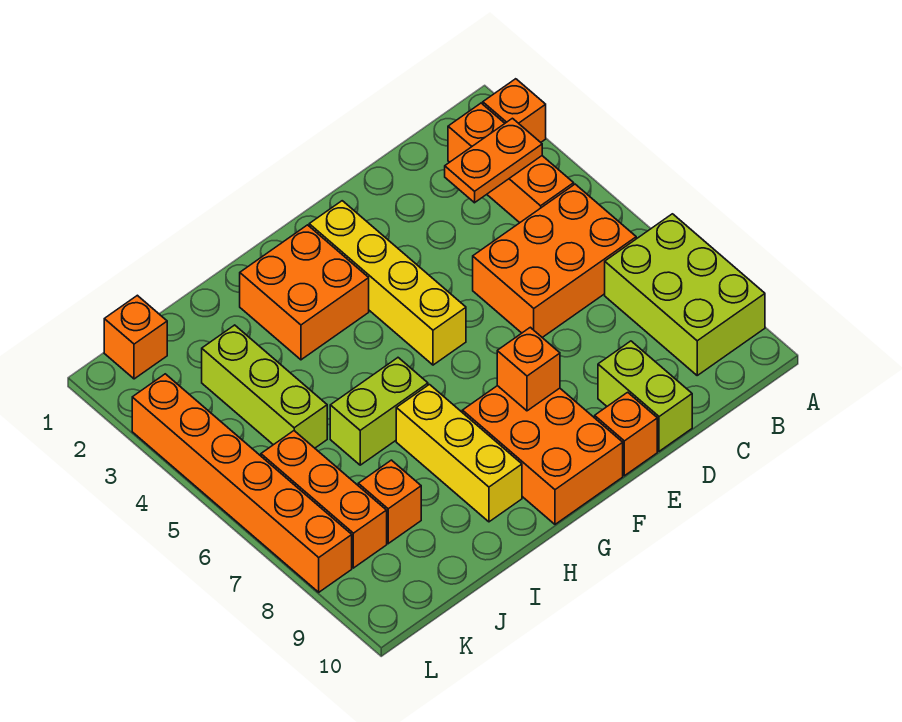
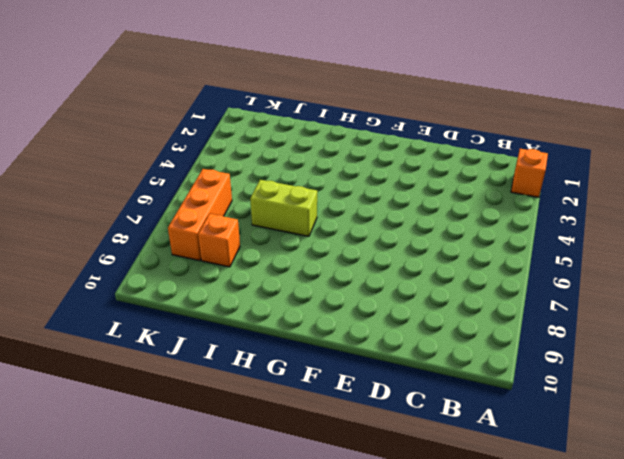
none -> lime 2x3 brick [605,214,765,375]
none -> orange 1x3 brick [448,103,574,223]
none -> orange 2x3 brick [473,184,636,337]

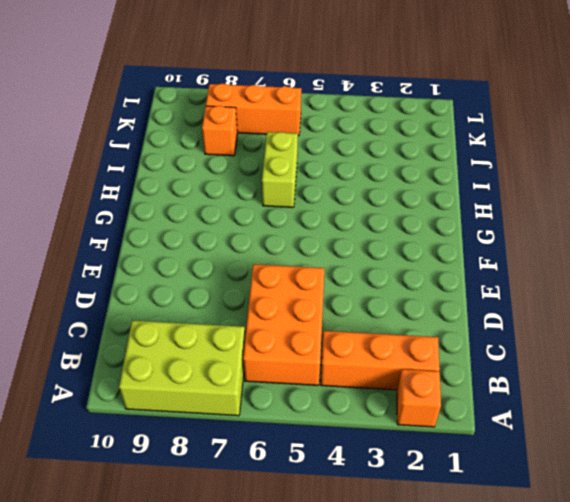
none -> lime 1x2 brick [598,341,692,451]
none -> orange 1x1 brick [595,392,657,476]
none -> yellow 1x4 brick [309,201,466,365]

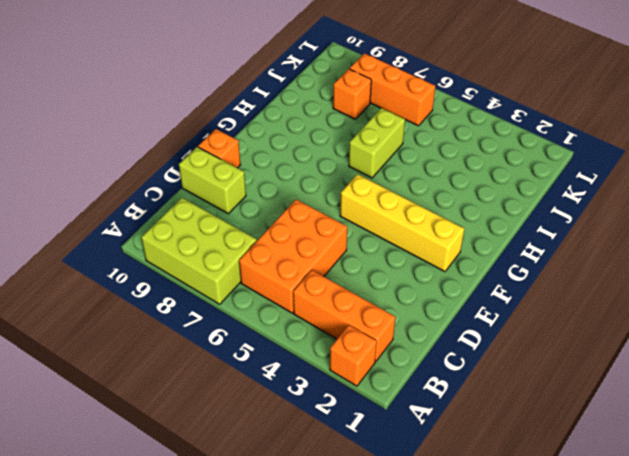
none -> orange 2x3 brick [462,386,623,524]
none -> orange 2x2 brick [240,225,369,360]
none -> yellow 1x3 brick [396,385,522,522]

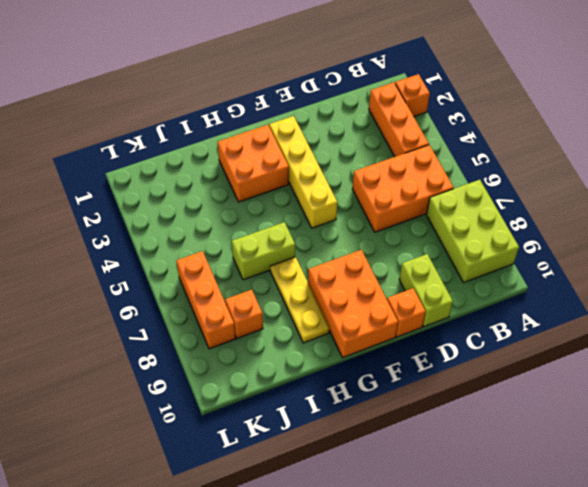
yellow 1x3 plate [270,257,330,343] -> yellow 1x3 brick [396,385,522,522]
none -> lime 1x3 brick [202,325,327,448]
none -> orange 1x1 brick [104,295,167,379]
none -> orange 1x6 brick [132,374,352,592]

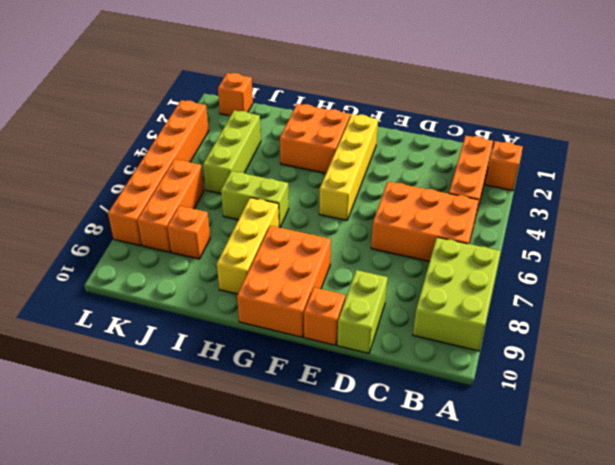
none -> orange 1x2 plate [445,118,542,203]
none -> orange 1x1 brick [497,327,560,411]

